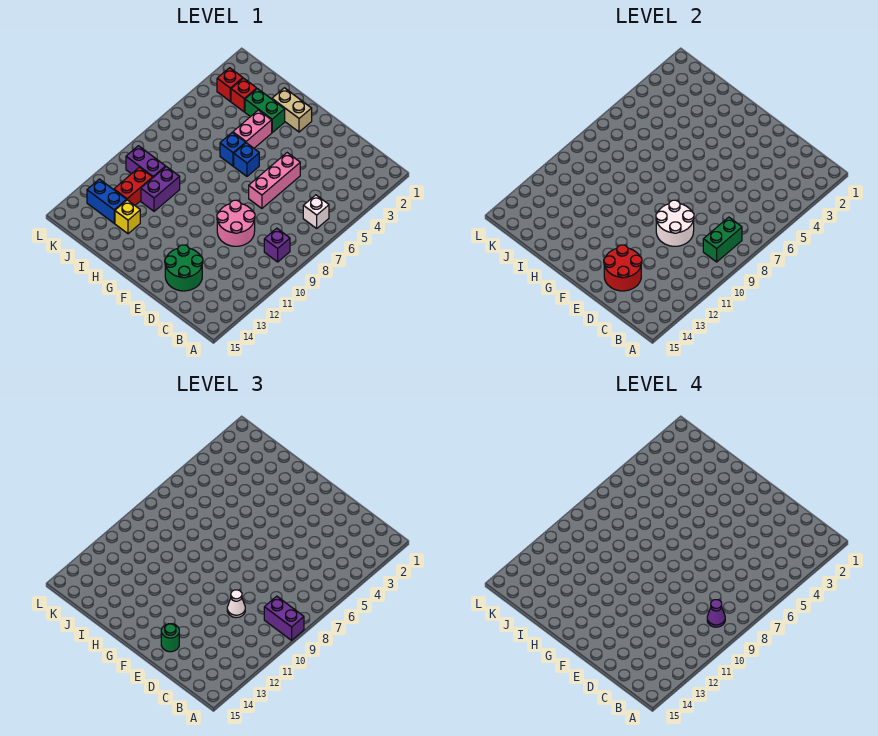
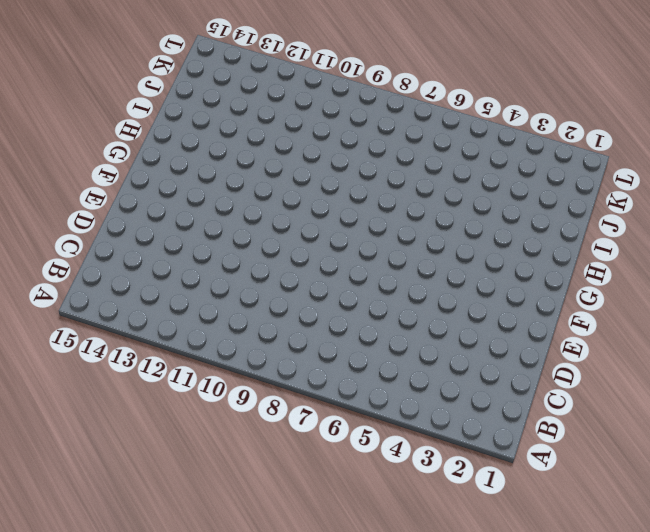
none -> white 1x1 brick [303,195,329,228]
none -> purple 1x1 brick [264,228,290,262]
none -> pink 2x2 round brick [217,200,255,246]

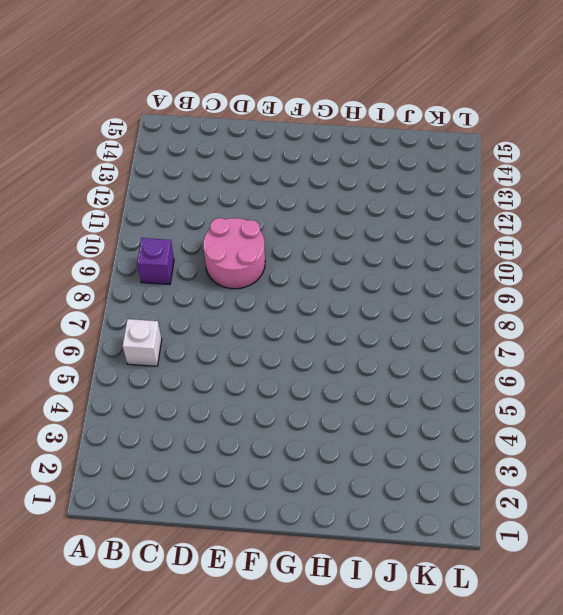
none -> green 2x2 round brick [165,245,203,291]
none -> pink 1x3 brick [249,153,300,208]
none -> tan 1x2 brick [272,88,312,132]

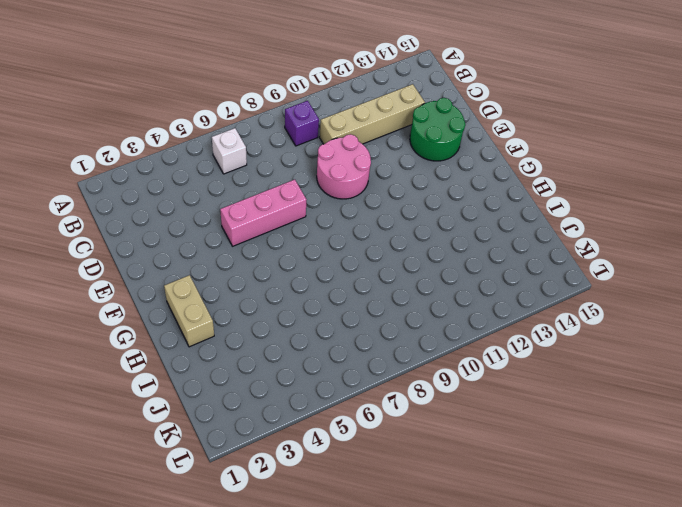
tan 1x4 brick [320,84,425,144] -> none
none -> blue 1x1 brick [234,143,259,176]
none -> green 1x2 brick [245,89,285,133]
none -> pink 1x2 brick [233,110,272,148]

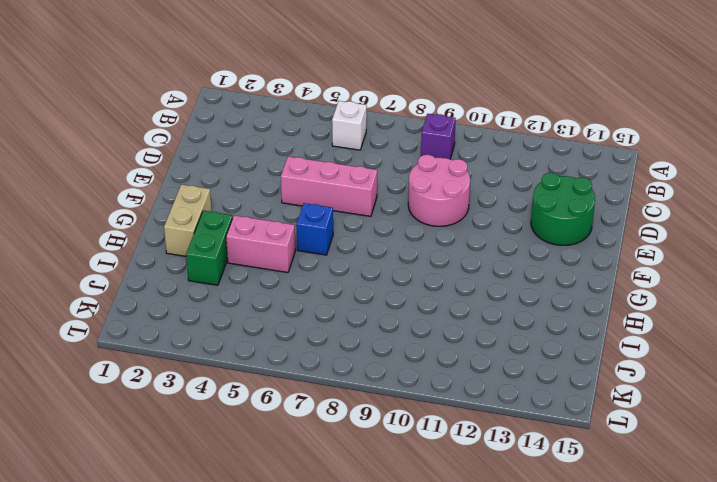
none -> blue 1x1 brick [220,132,246,166]
none -> purple 1x2 brick [141,167,180,211]
none -> yellow 1x1 brick [115,200,140,234]

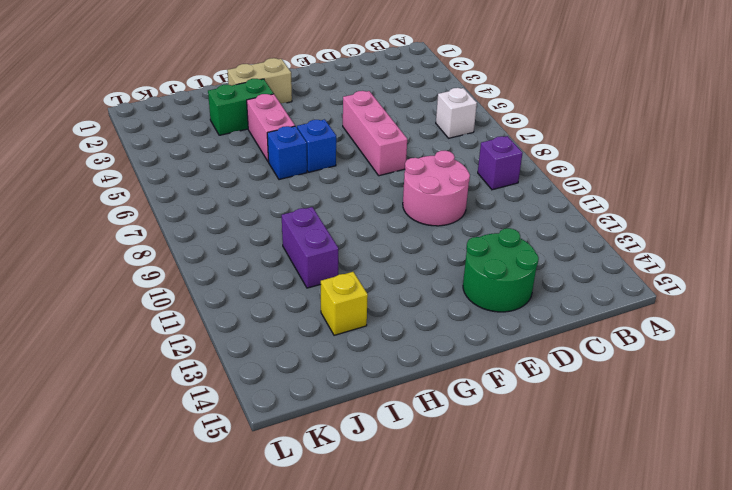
none -> red 1x1 brick [231,78,257,112]
none -> purple 1x2 brick [126,146,166,177]
none -> red 1x2 brick [114,167,153,205]

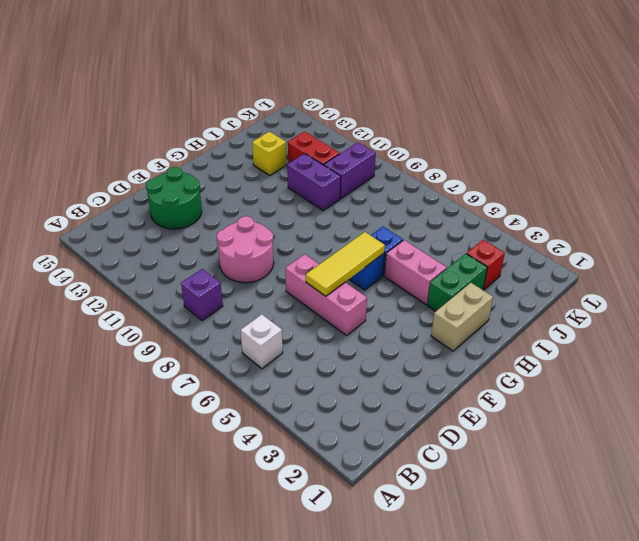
yellow 1x3 tile [306,232,385,296] -> none
none -> blue 1x2 brick [87,179,126,223]
none -> red 1x1 brick [217,68,243,101]
none -> green 1x2 brick [703,217,742,262]

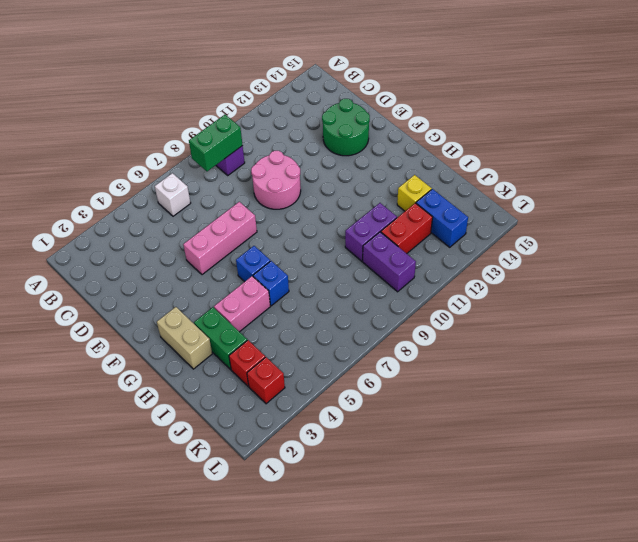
none -> white 2x2 round brick [656,200,694,246]
none -> red 2x2 round brick [604,245,642,291]
none -> purple 1x2 brick [264,596,304,640]

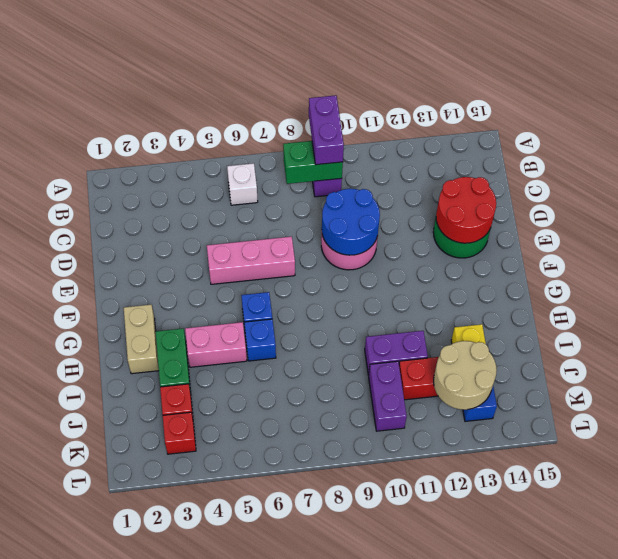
blue 2x2 round brick [322,189,380,255] -> white 2x2 round brick [656,200,694,246]
tan 2x2 round brick [434,341,497,410] -> none
none -> white 1x1 cone [227,590,245,618]
none -> green 1x1 round brick [161,624,179,652]
none -> purple 1x1 cone [707,600,725,627]

